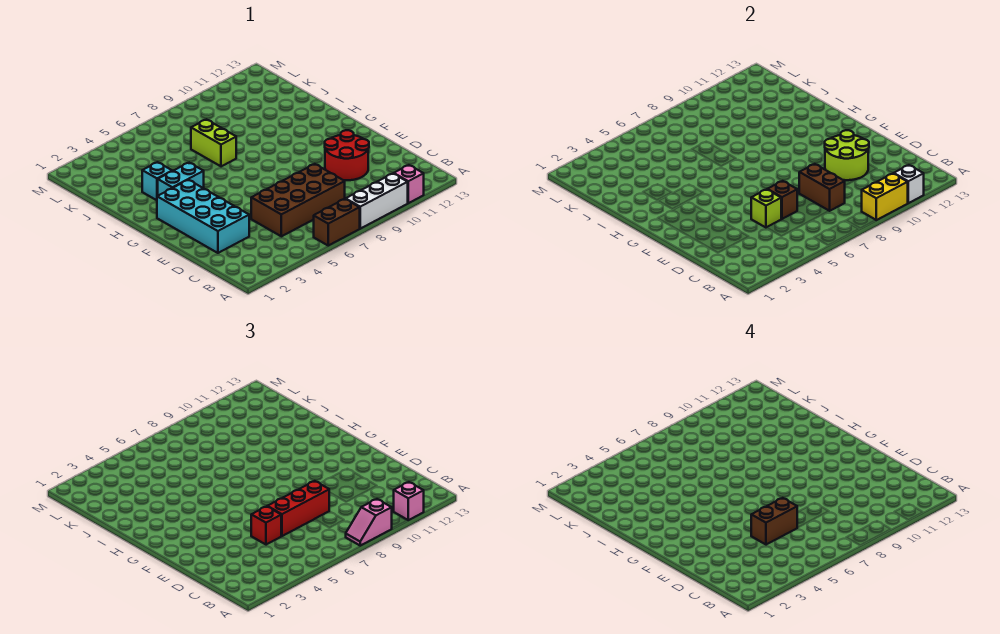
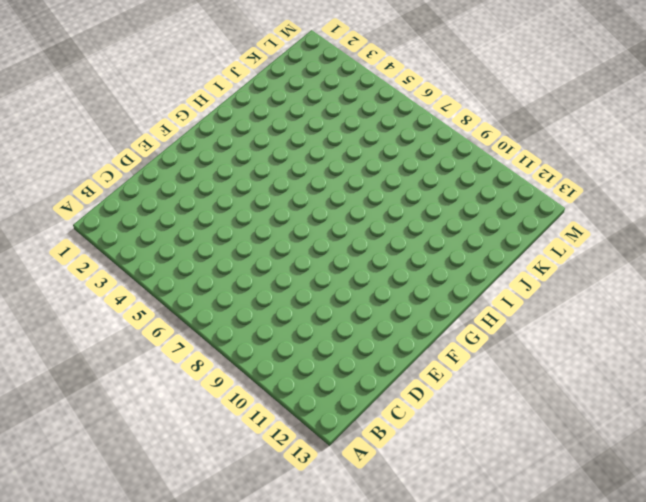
none -> brown 1x2 brick [314,199,360,245]
none -> white 1x3 brick [346,174,408,229]
none -> pink 1x1 brick [394,165,424,203]

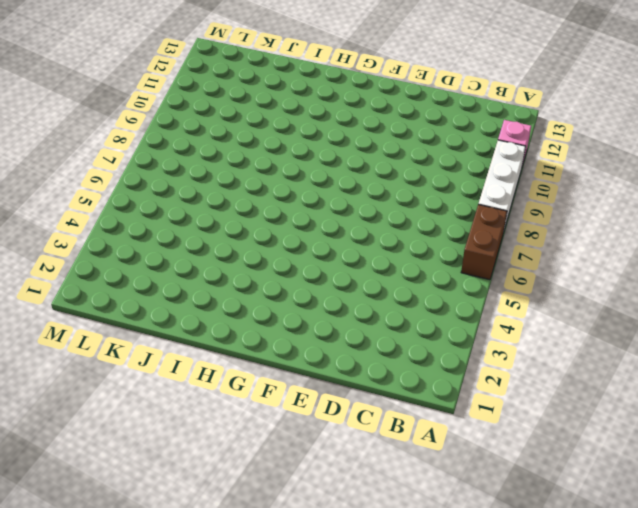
none -> brown 2x4 brick [251,164,345,236]
none -> cyan 2x4 brick [157,180,249,253]
none -> red 2x2 round brick [325,130,369,180]

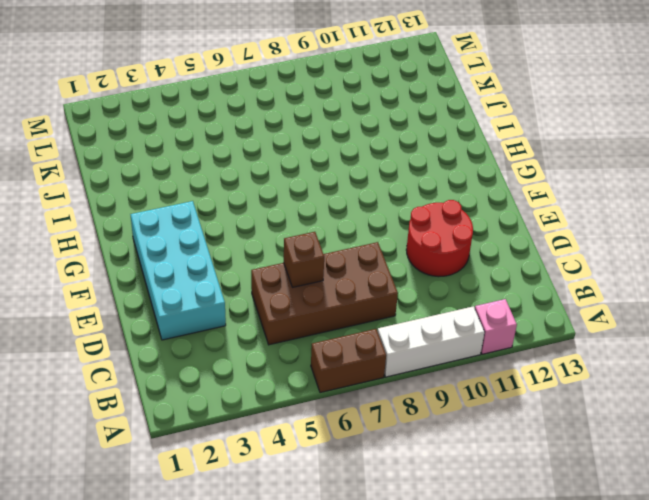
none -> cyan 1x2 brick [158,163,204,196]
none -> cyan 1x1 brick [142,162,172,200]
none -> lime 1x2 brick [191,119,236,166]

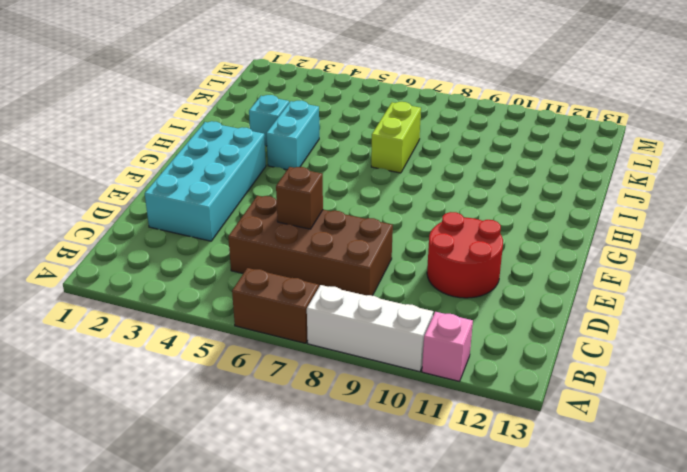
cyan 1x2 brick [266,101,319,170] -> cyan 1x2 brick turned to [158,163,204,196]
none -> yellow 1x2 brick [862,174,908,220]
none -> white 1x1 brick [894,165,924,203]
none -> brown 1x2 brick [799,164,845,211]

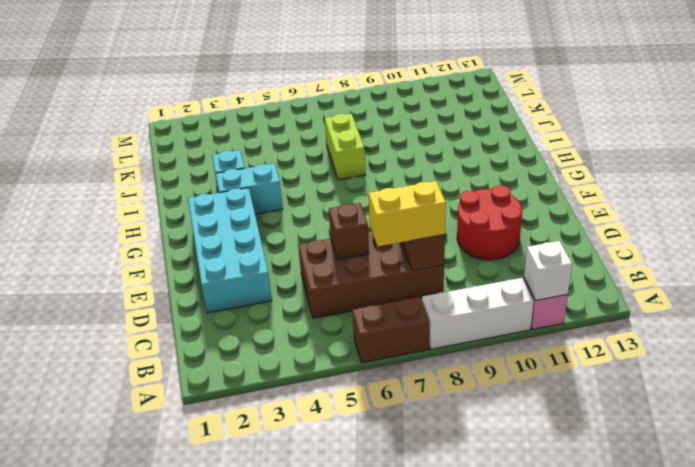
yellow 1x2 brick [369,181,446,246] -> yellow 1x2 brick moved to [862,174,908,220]
none -> lime 1x1 brick [751,189,781,227]
none -> lime 2x2 round brick [825,130,869,180]
none -> pink 1x2 slope [346,499,392,546]

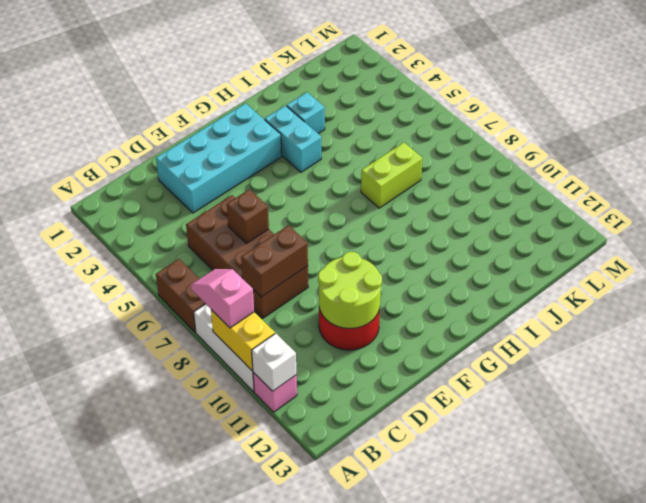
none -> lime 1x1 brick [751,189,781,227]
none -> pink 1x1 brick [394,482,424,520]
none -> red 1x1 brick [251,506,281,545]

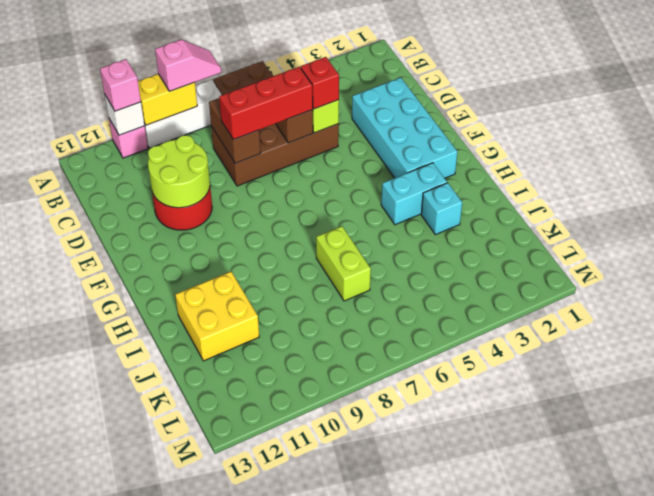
yellow 2x2 brick [175,272,259,361] -> none
none -> brown 1x2 brick [751,498,797,545]

